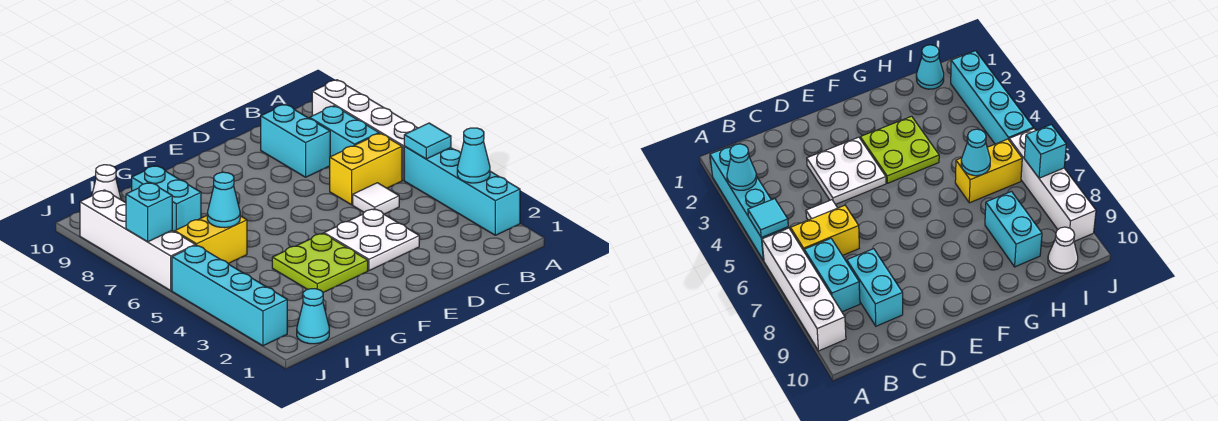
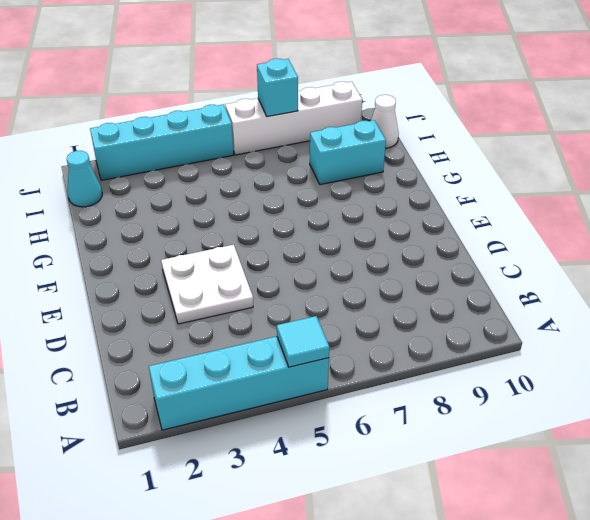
none -> white 1x4 brick [312,80,417,180]
none -> yellow 1x2 brick [330,133,402,205]
none -> cyan 1x2 brick [309,106,379,157]

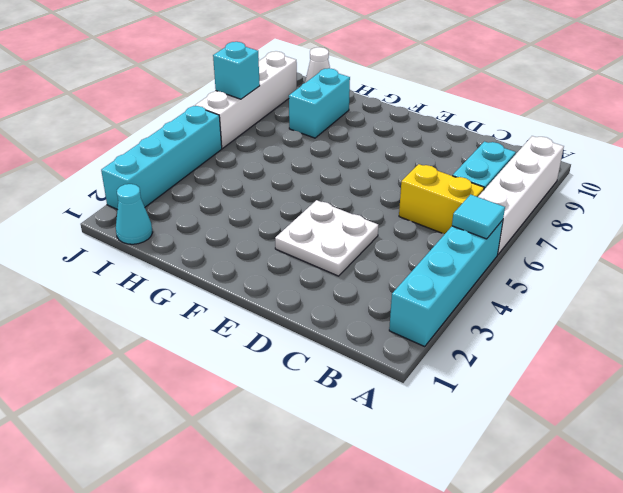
none -> white 1x1 tile [353,183,399,214]
none -> cyan 1x2 brick [261,104,330,177]
none -> lime 2x2 plate [272,233,368,292]

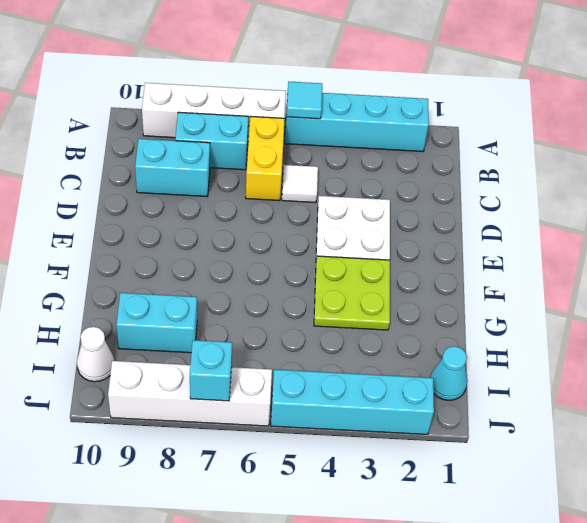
none -> yellow 1x2 brick [175,216,247,263]
none -> cyan 1x1 cone [457,128,490,183]
none -> cyan 1x1 cone [207,172,240,228]

